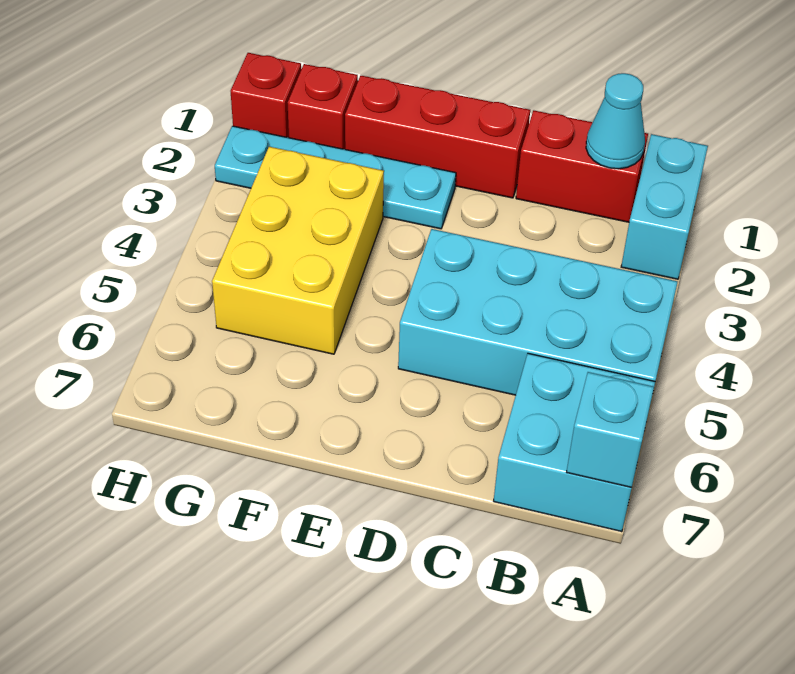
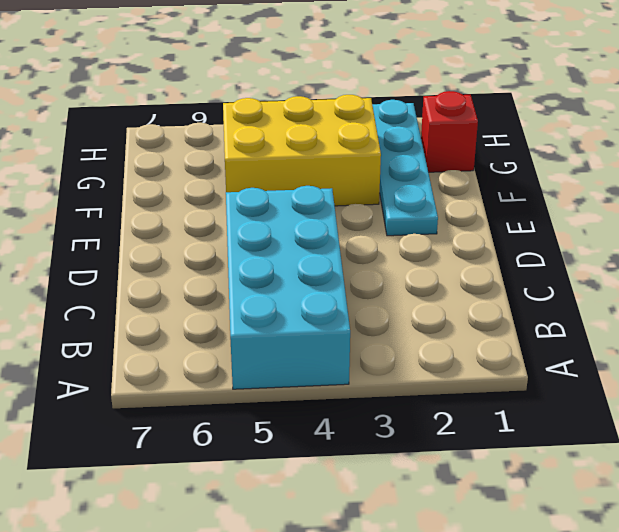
none -> cyan 1x2 brick [621,134,708,279]
none -> cyan 2x2 brick [494,353,655,532]

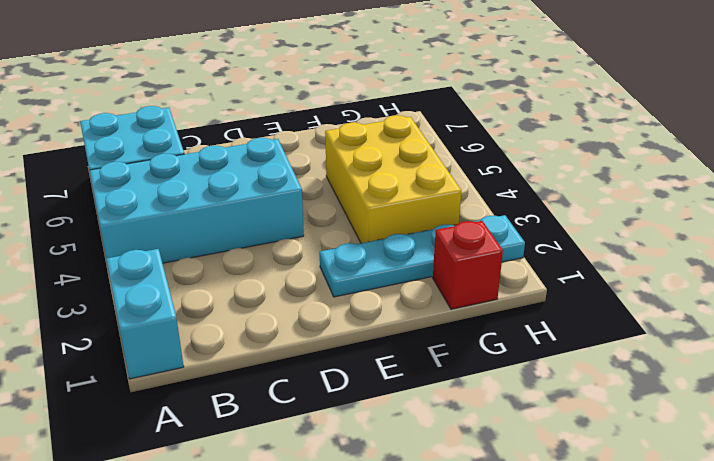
none -> red 1x2 brick [516,110,648,222]
none -> red 1x3 brick [345,76,530,198]

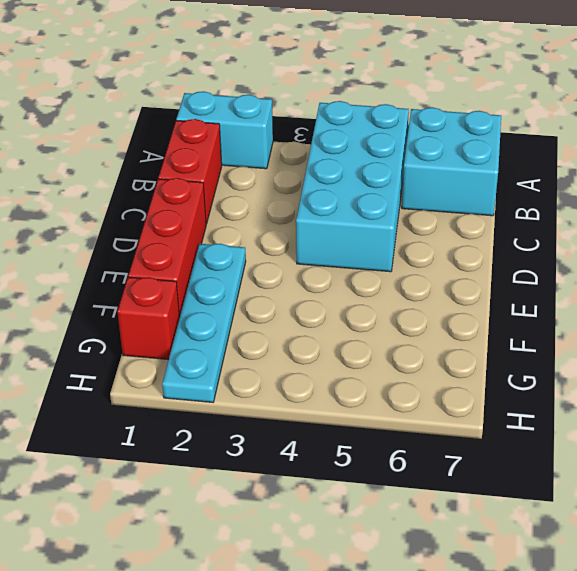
none -> yellow 2x3 brick [212,147,384,354]
none -> red 1x1 brick [231,53,301,138]

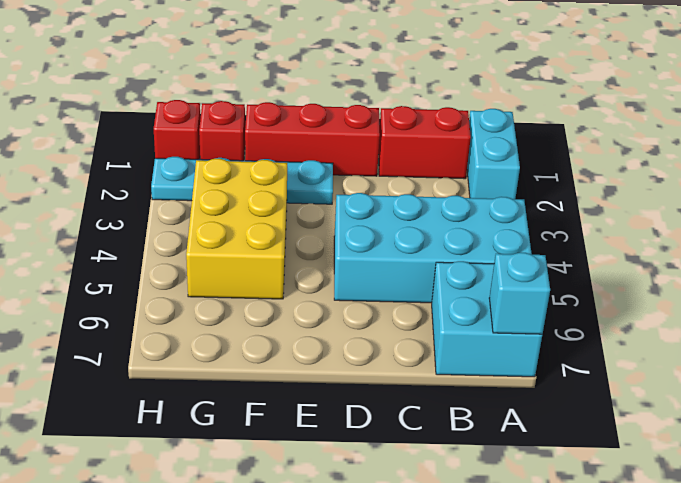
none -> cyan 1x1 cone [586,73,645,169]

